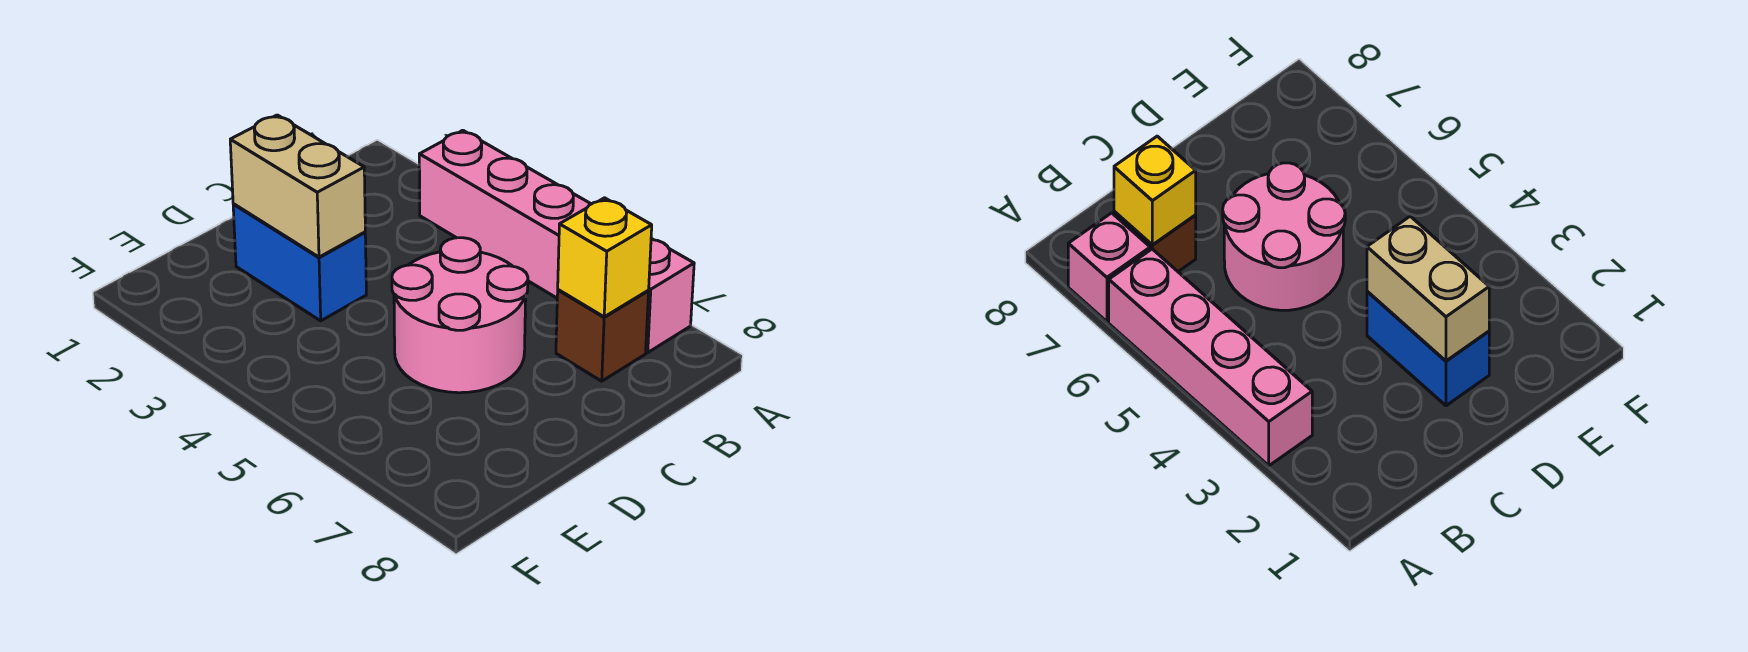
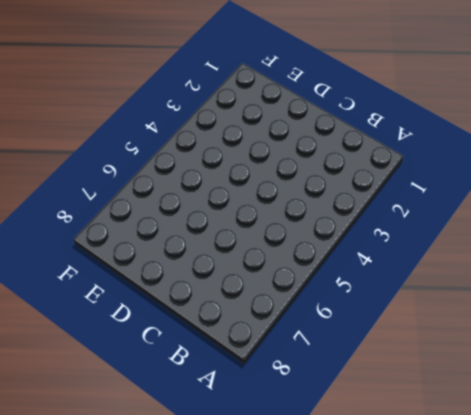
none -> pink 1x4 brick [419,130,591,298]
none -> pink 1x1 brick [646,238,694,352]

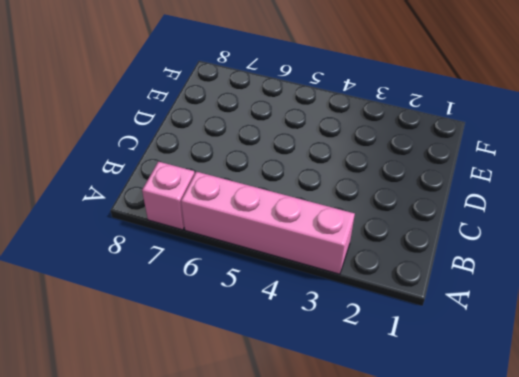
none -> brown 1x1 brick [556,290,649,381]
none -> pink 2x2 round brick [392,238,528,393]

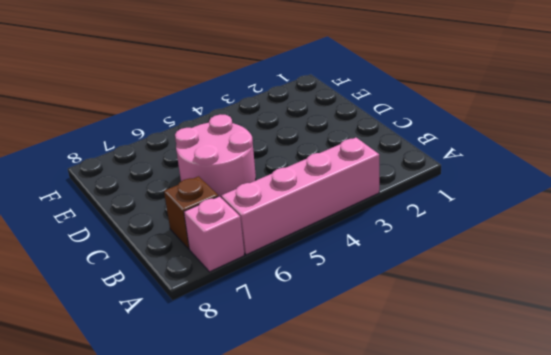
none -> blue 1x2 brick [233,204,366,321]
none -> yellow 1x1 brick [558,198,652,317]

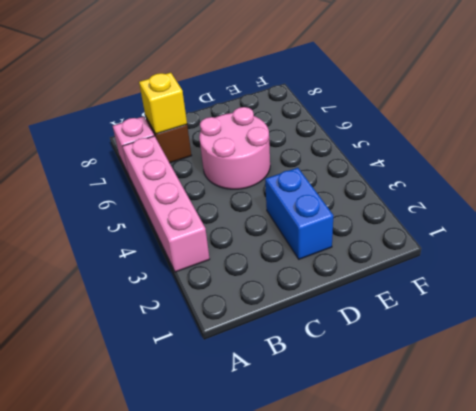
none -> tan 1x2 brick [230,115,365,257]

